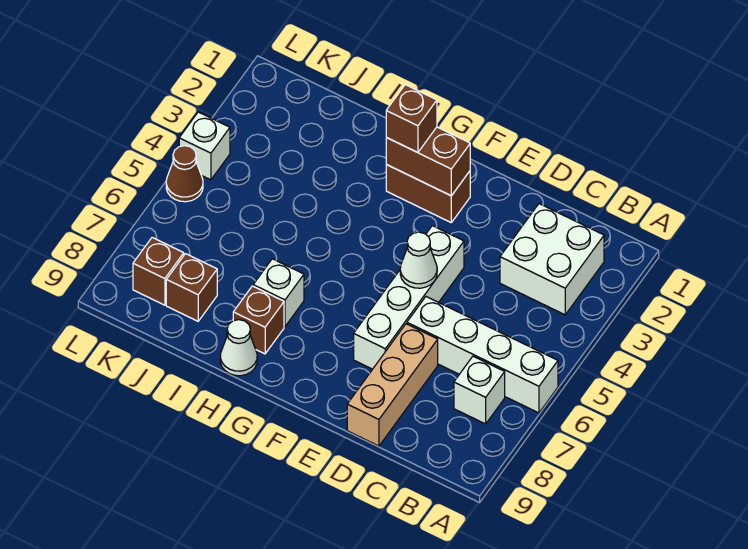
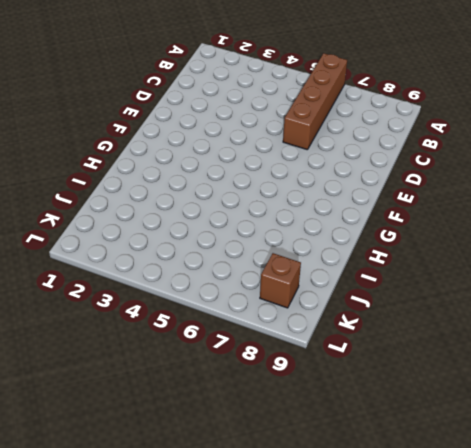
brown 1x4 brick [283,53,347,150] -> white 1x4 brick [407,297,558,413]
none -> white 2x2 brick [500,204,604,315]
none -> white 1x1 brick [454,356,505,424]
none -> tan 1x3 brick [347,324,438,446]

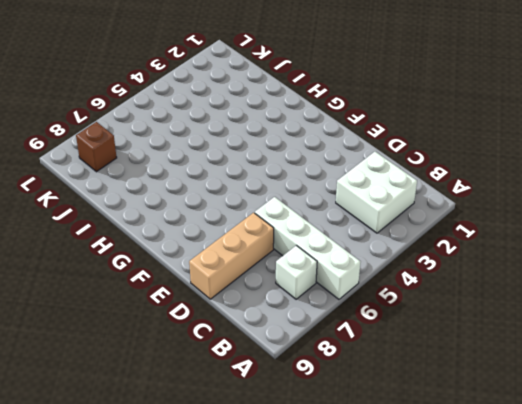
none -> white 1x4 brick [354,226,464,369]
none -> brown 1x2 brick [386,165,470,222]
none -> white 1x1 brick [253,259,304,327]

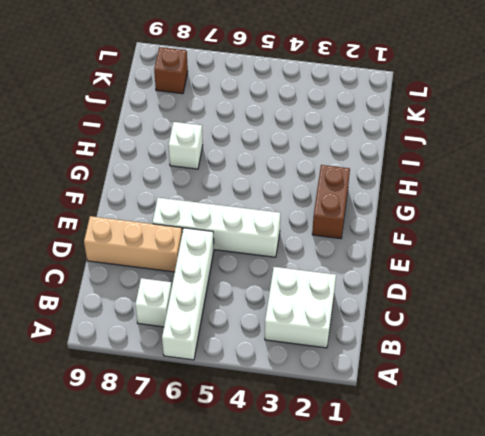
none -> brown 1x1 brick [233,286,284,354]
none -> white 1x1 cone [220,320,257,376]
none -> brown 1x1 brick [166,254,217,321]

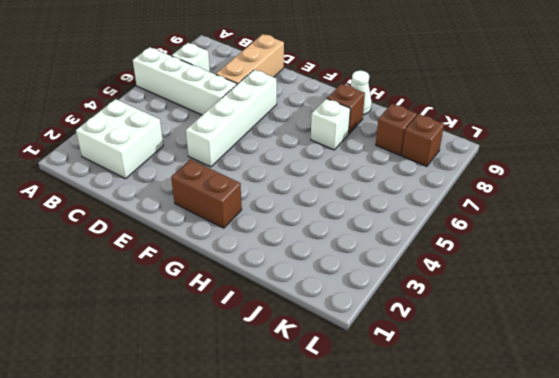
none -> white 1x1 brick [179,112,230,180]
none -> brown 1x1 cone [166,146,203,202]
none -> white 1x1 cone [400,232,437,288]

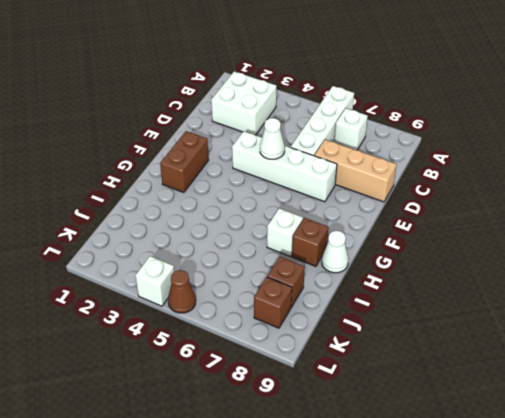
none -> brown 1x2 brick [386,127,470,196]
none -> brown 1x1 brick [386,85,437,153]

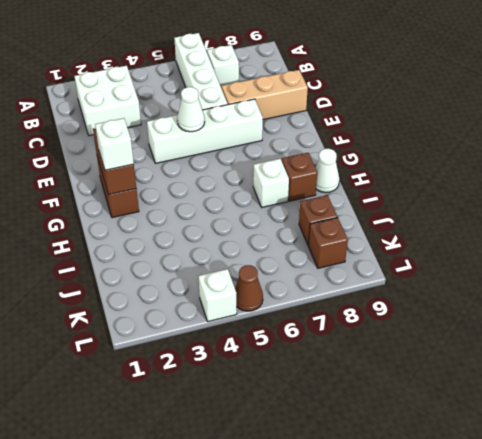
white 1x1 brick [95,118,134,170] -> brown 1x1 brick [386,85,437,153]

